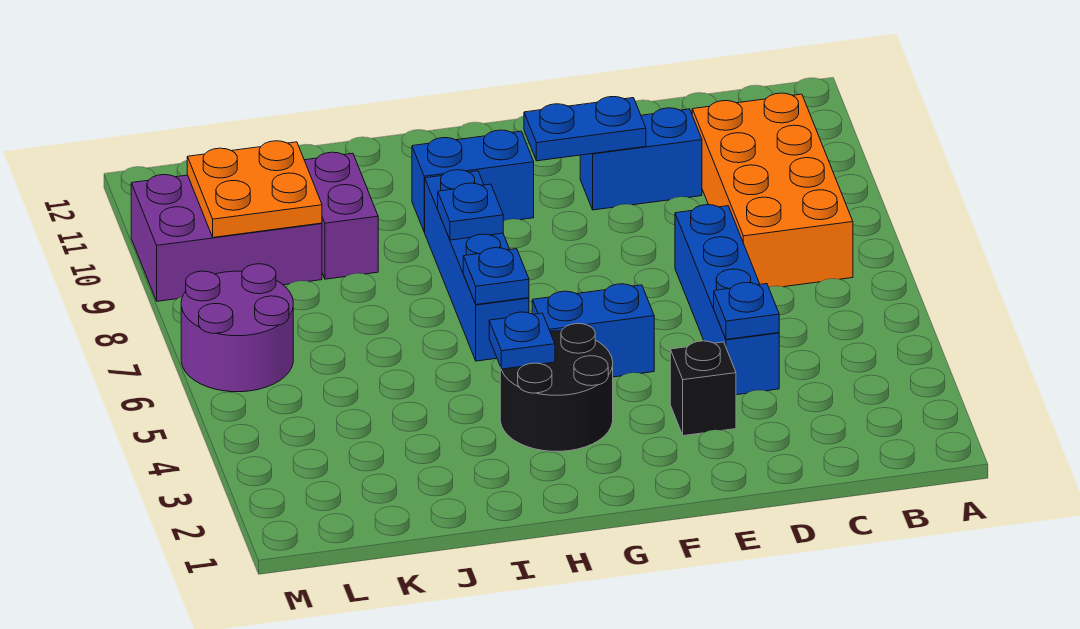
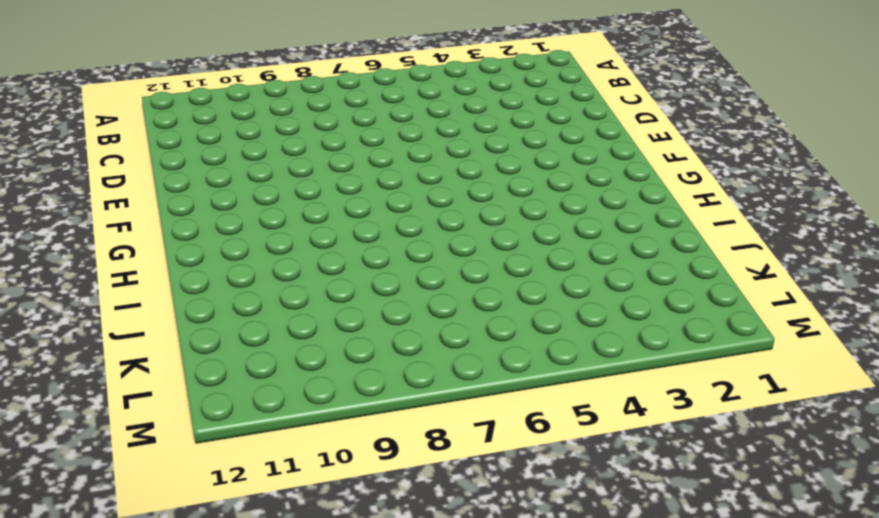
none -> orange 2x4 brick [692,93,853,287]
none -> blue 1x4 brick [675,205,779,395]
none -> blue 1x2 brick [580,108,702,210]

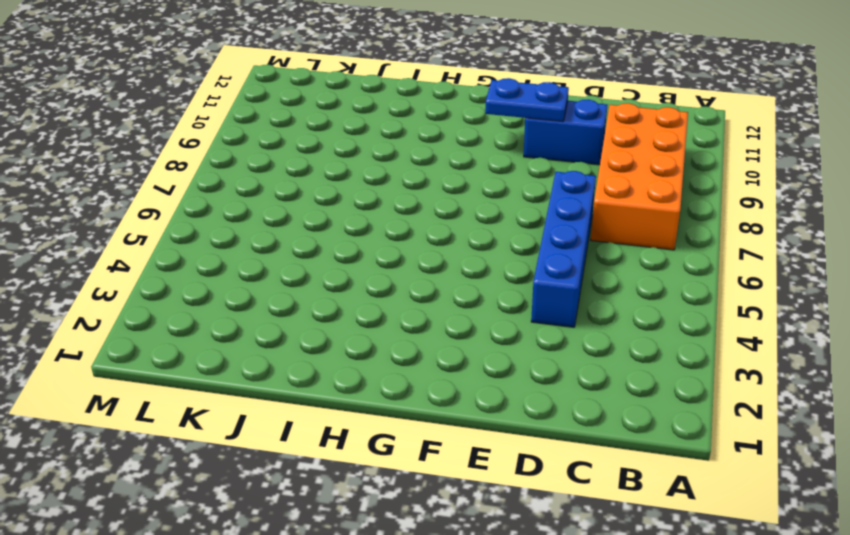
none -> black 1x1 brick [670,341,736,436]
none -> blue 1x2 brick [532,284,654,377]
none -> black 2x2 round brick [500,324,613,451]

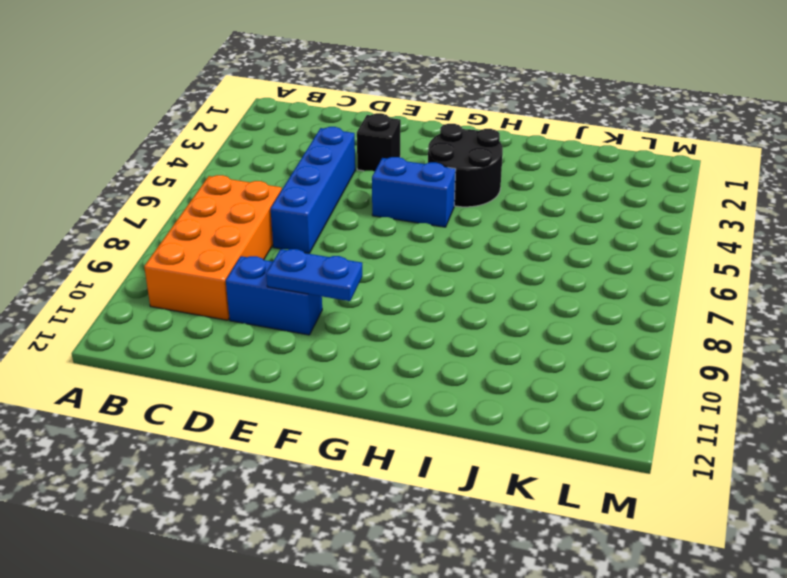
none -> blue 1x2 brick [412,130,534,232]
none -> blue 1x4 brick [425,170,529,361]
none -> purple 1x2 brick [304,152,378,279]

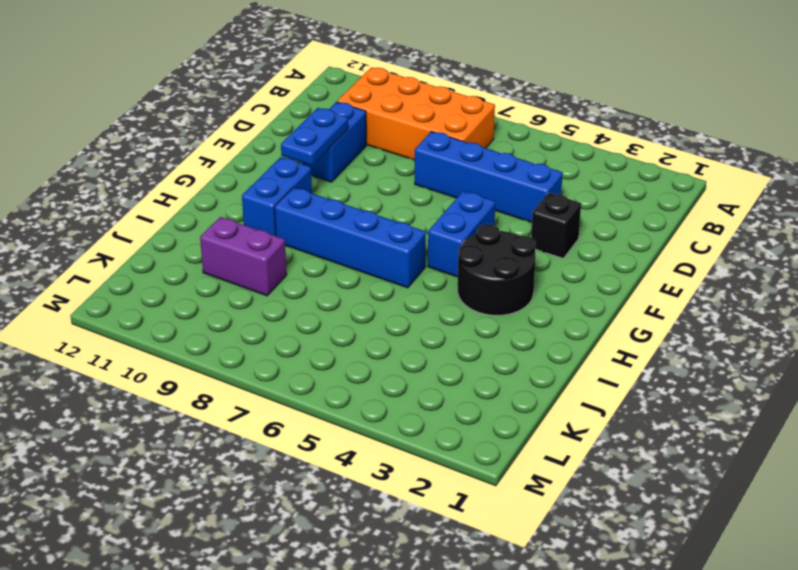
none -> purple 2x3 brick [131,175,322,301]
none -> purple 2x2 round brick [181,264,293,392]
none -> blue 1x1 plate [714,283,779,339]

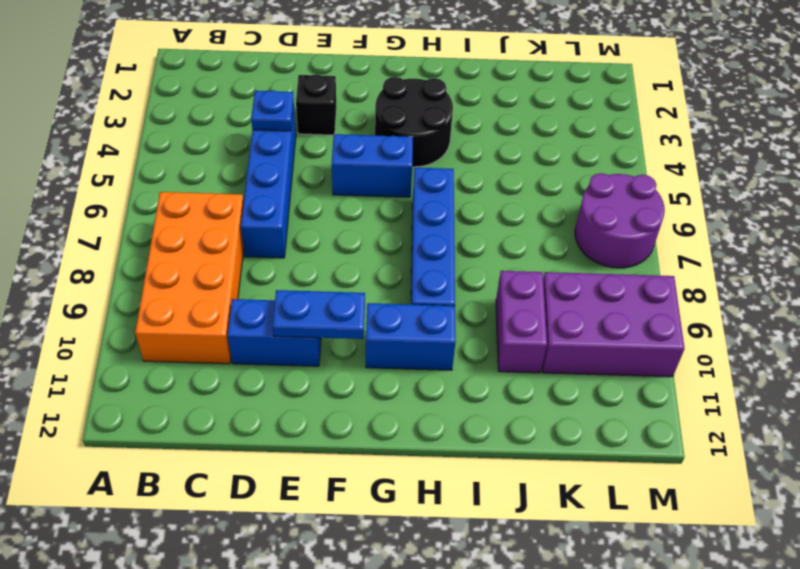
none -> blue 1x1 plate [489,312,555,369]
none -> blue 1x1 plate [463,248,529,305]
none -> blue 1x1 plate [438,183,503,240]

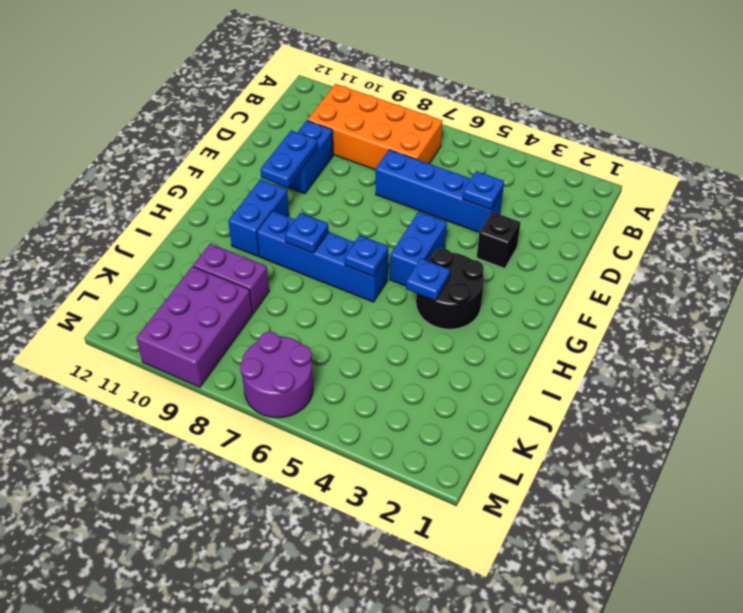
none -> orange 2x2 plate [187,141,322,237]

